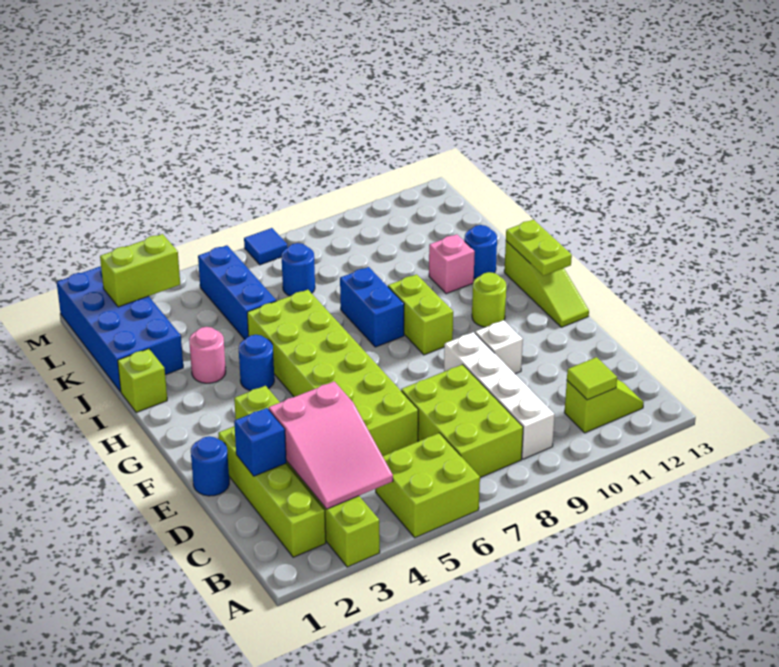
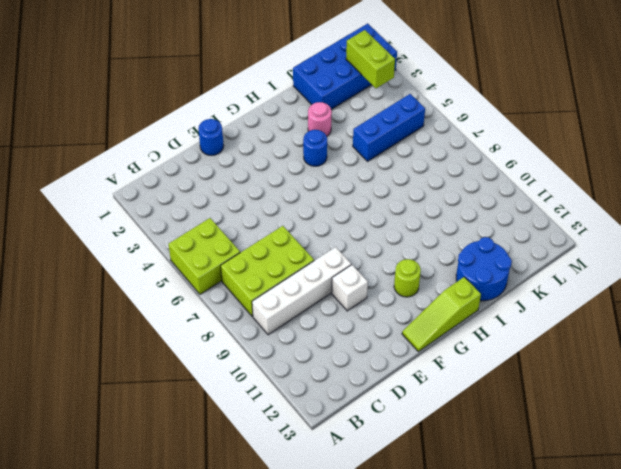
blue 2x2 round brick [456,237,512,301] -> blue 1x1 round brick [464,225,497,278]
none -> lime 1x6 brick [234,386,380,567]
none -> lime 1x4 brick [218,426,326,557]
none -> lime 1x2 slope [564,379,644,433]

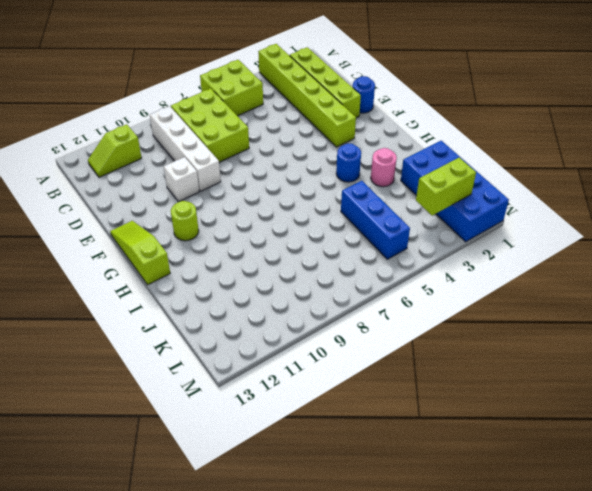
none -> lime 2x6 brick [247,290,418,456]
none -> lime 1x2 brick [388,274,453,355]
none -> blue 1x2 brick [340,267,404,347]

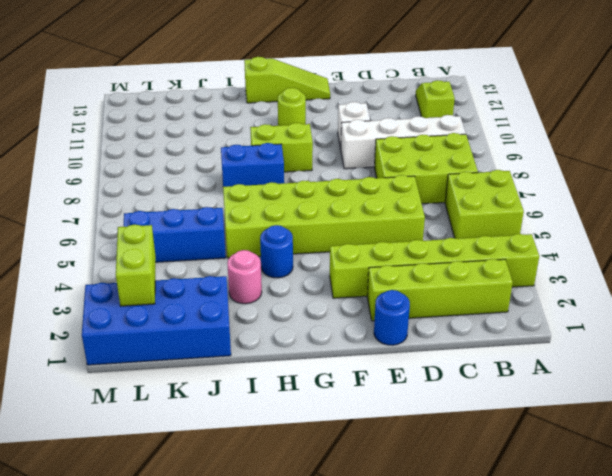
none -> lime 1x1 brick [118,349,167,413]
none -> pink 1x1 brick [429,234,475,294]
none -> blue 1x1 round brick [464,225,497,278]

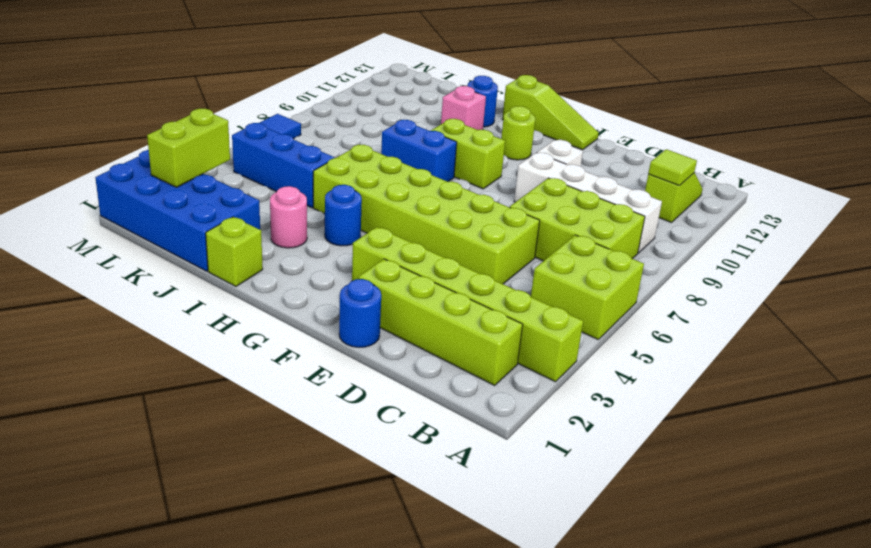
none -> blue 1x1 round brick [281,243,315,296]
none -> pink 2x3 slope [269,381,393,509]
none -> blue 1x1 brick [234,408,286,476]

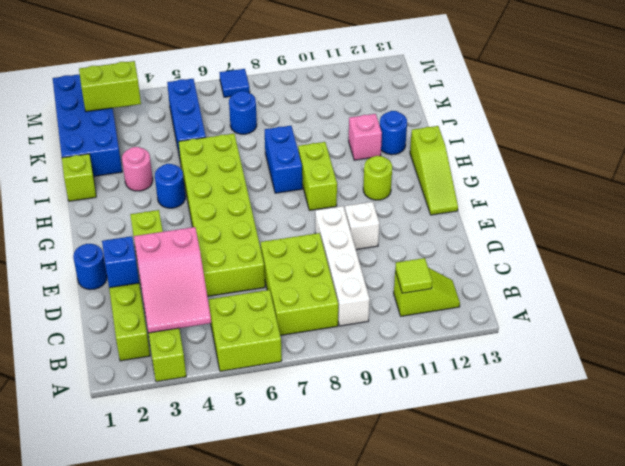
none -> lime 1x2 plate [506,220,572,276]

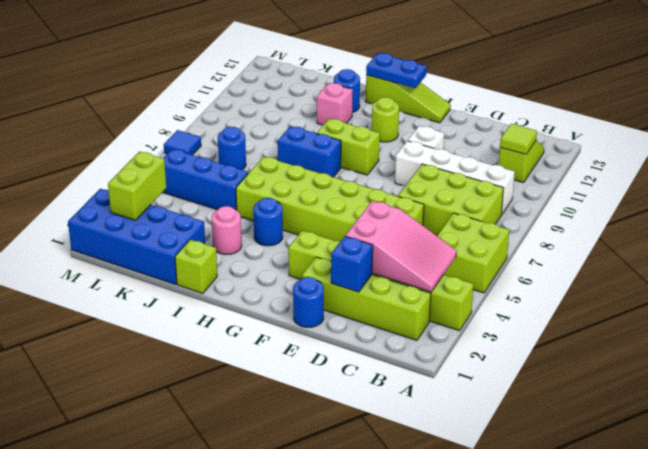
blue 1x2 plate [366,53,427,88] -> lime 1x2 plate [506,220,572,276]

